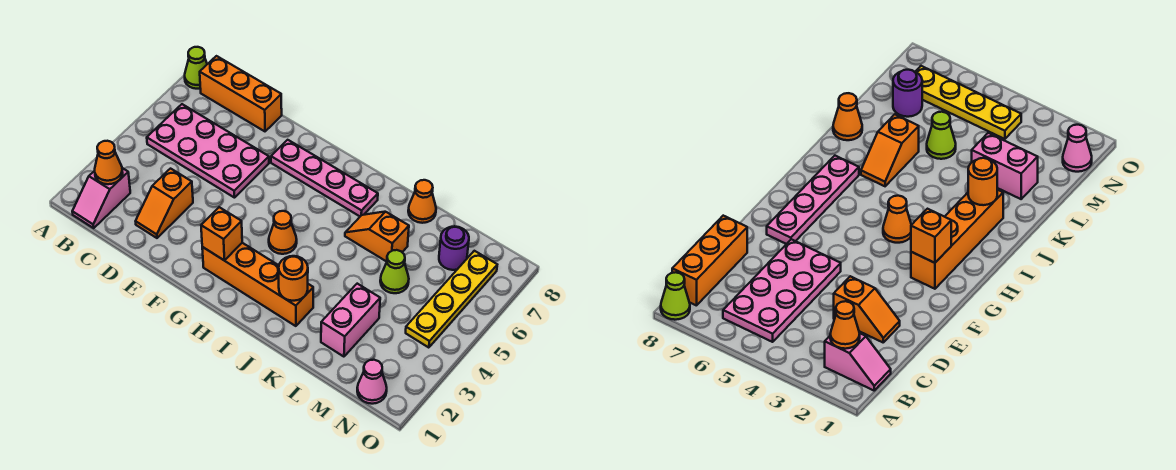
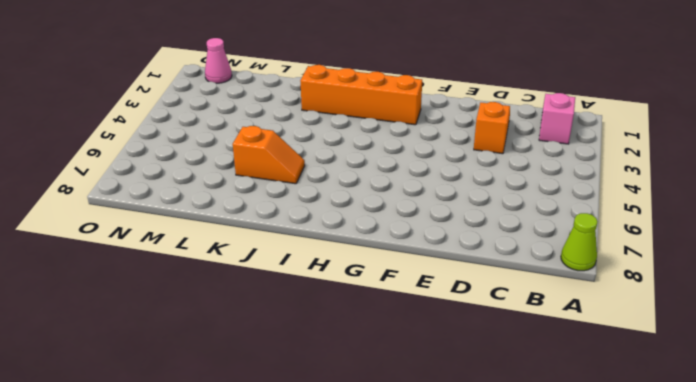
none -> pink 2x4 plate [147,104,269,198]
none -> orange 1x3 brick [200,56,282,131]
none -> pink 1x4 plate [271,140,378,216]

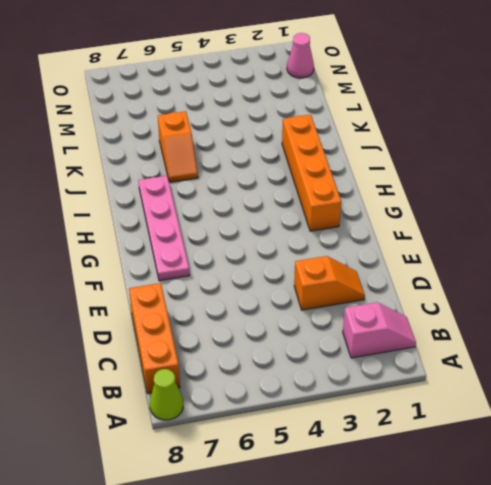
none -> pink 2x4 plate [147,104,269,198]
none -> orange 1x1 cone [269,211,297,254]
none -> orange 1x1 cone [408,180,436,223]

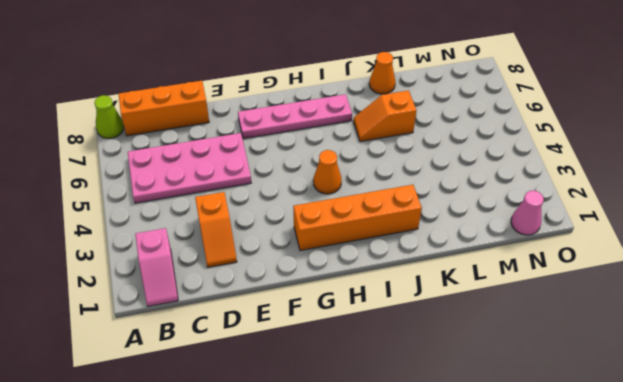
none -> pink 1x2 brick [321,284,380,357]
none -> lime 1x1 cone [380,250,409,293]
none -> purple 1x1 round brick [439,226,469,270]

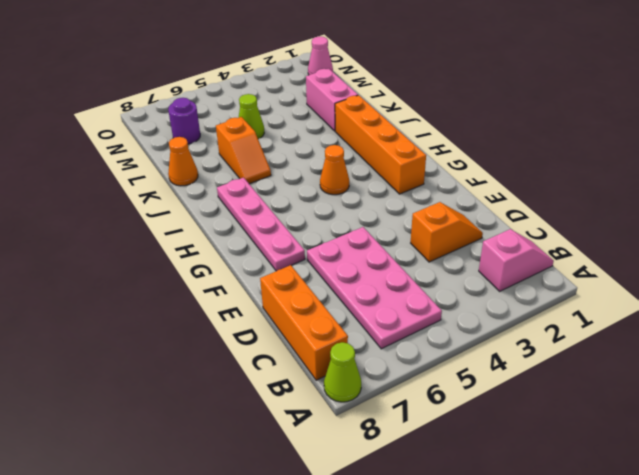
pink 1x2 brick [306,69,358,131] -> pink 1x2 brick turned to [321,284,380,357]
none -> yellow 1x4 plate [406,251,497,348]
none -> orange 1x1 cone [95,141,123,184]
none -> orange 1x1 brick [201,207,242,261]

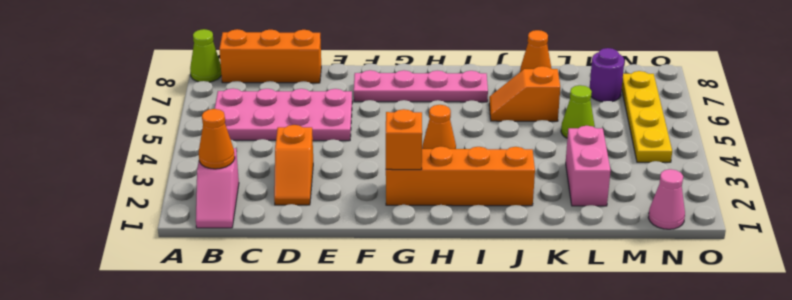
none -> orange 1x1 round brick [279,256,308,301]

